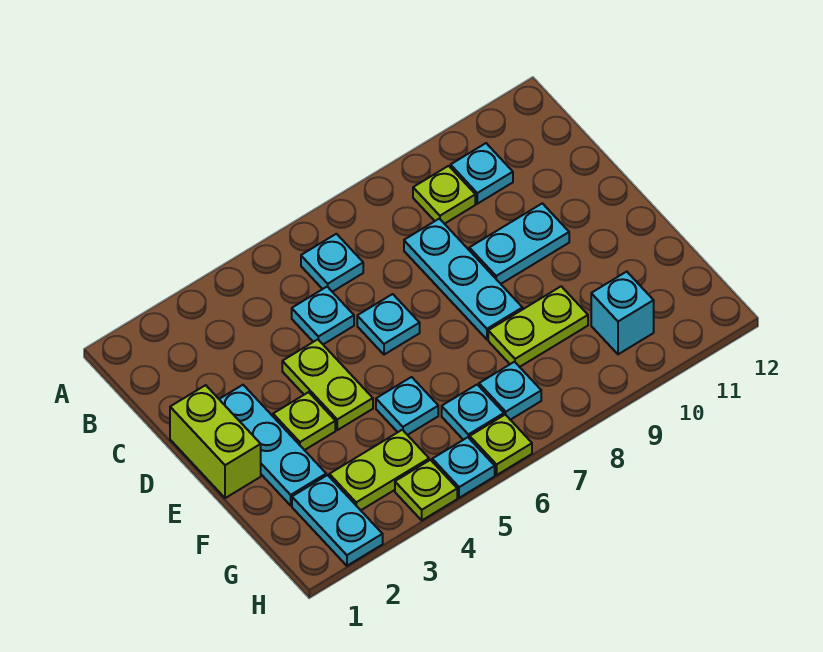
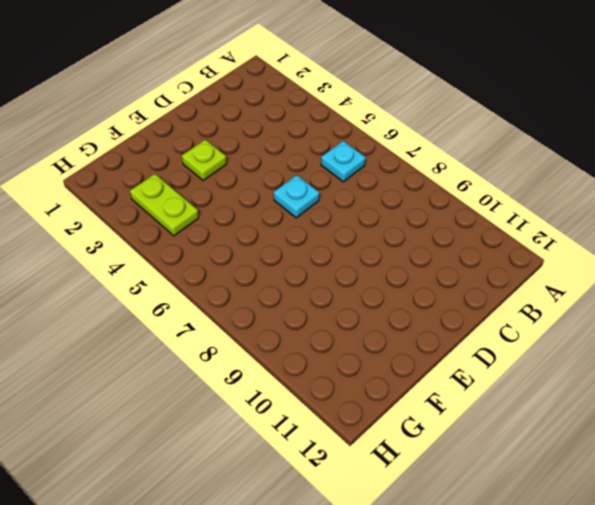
none -> lime 1x1 plate [413,166,475,224]
none -> cyan 1x1 plate [451,143,513,204]
none -> cyan 1x1 plate [292,287,354,344]

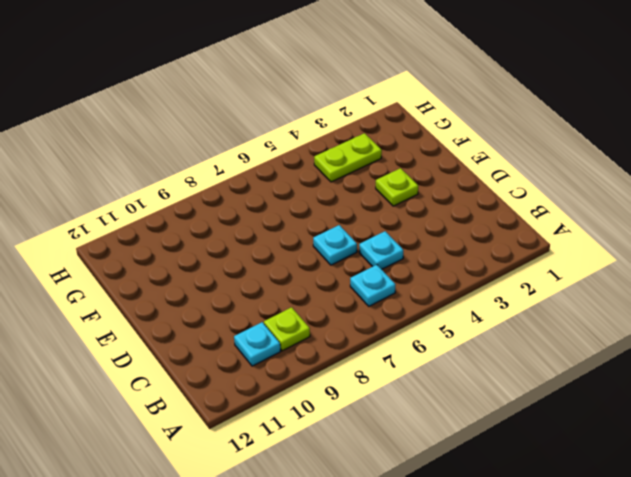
none -> cyan 1x3 plate [404,219,523,339]
none -> lime 1x2 brick [170,385,261,498]
none -> cyan 1x3 plate [219,385,326,505]

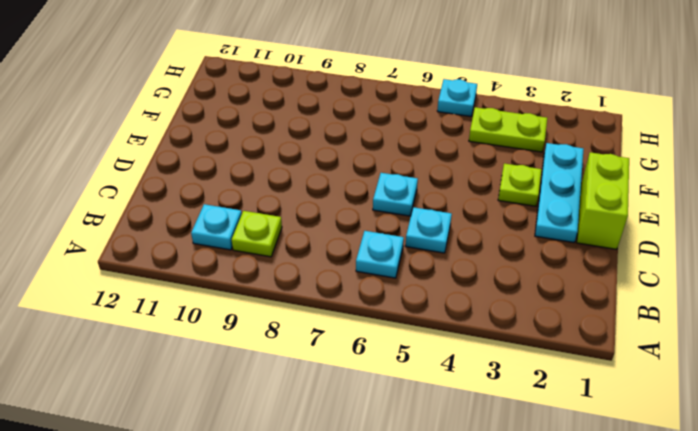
none -> cyan 1x3 plate [404,219,523,339]
none -> lime 1x2 plate [282,340,373,430]
none -> cyan 1x2 plate [469,203,569,284]

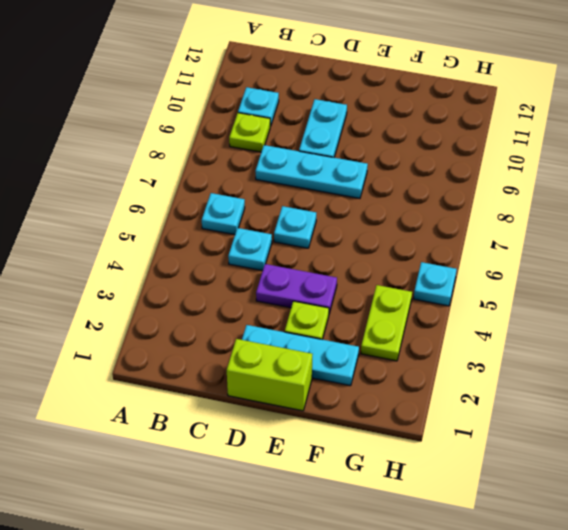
purple 1x2 plate [256,264,337,313] -> lime 1x2 plate [282,340,373,430]
none -> cyan 1x1 plate [376,377,438,435]
none -> lime 1x2 plate [488,286,588,367]
none -> cyan 1x2 plate [292,475,383,566]

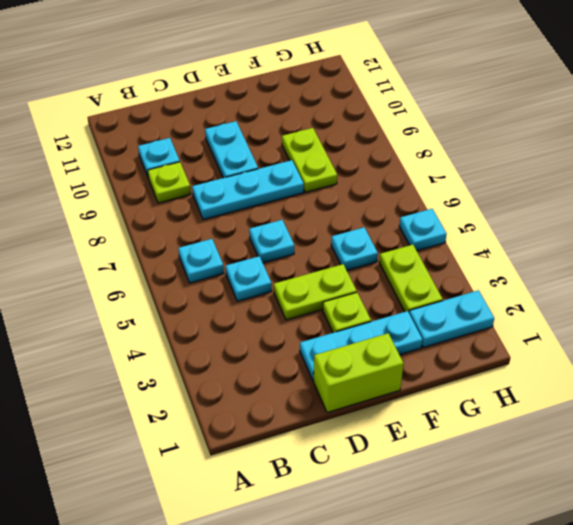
none -> cyan 1x1 plate [442,385,504,440]
none -> cyan 1x1 plate [479,362,541,420]
none -> cyan 1x1 brick [591,272,654,354]

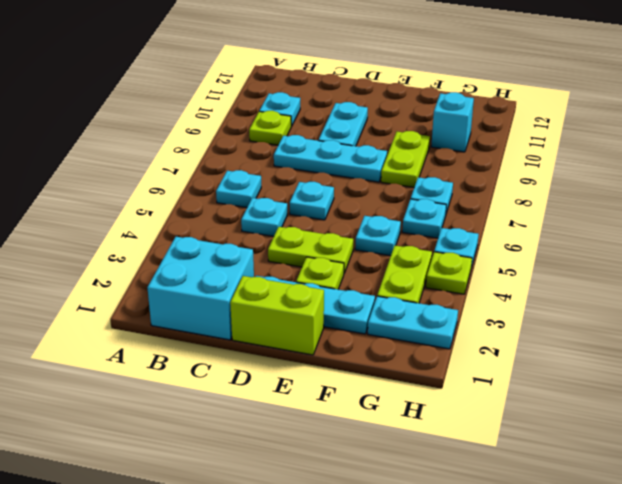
cyan 2x2 brick [147,237,254,340] -> none
none -> lime 1x1 plate [470,415,532,475]

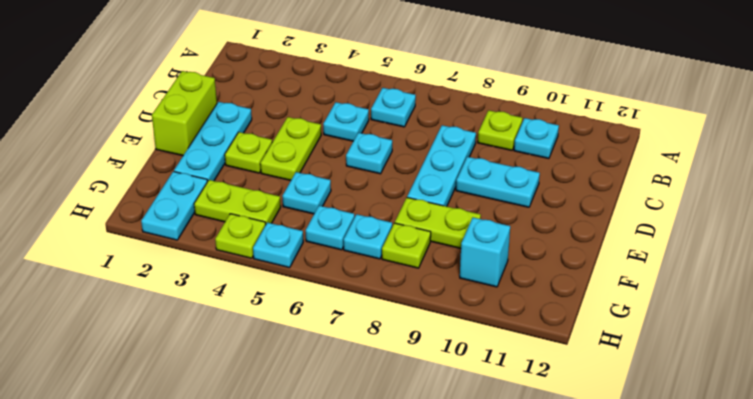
lime 1x1 plate [382,223,431,268] -> lime 1x1 plate moved to [470,415,532,475]

